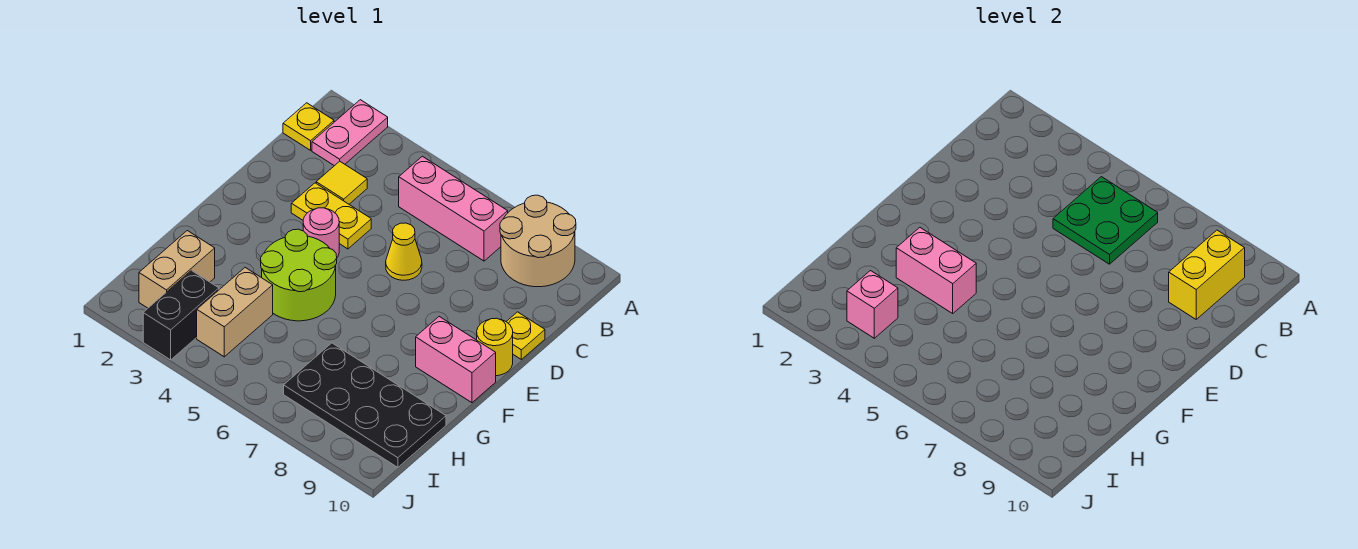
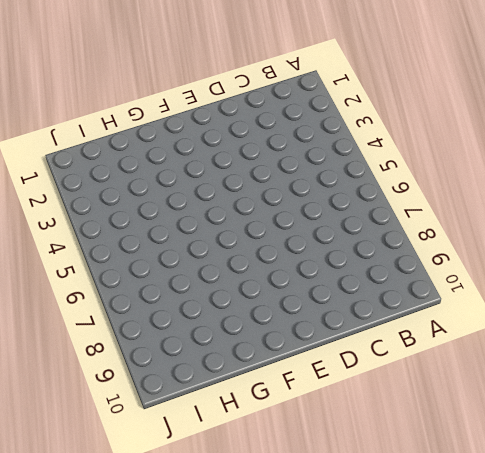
none -> pink 1x2 plate [312,100,388,166]
none -> tan 2x2 round brick [500,195,576,287]
none -> yellow 1x1 plate [283,103,334,150]

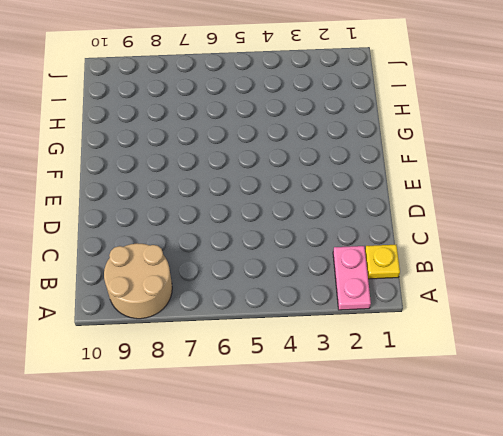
none -> pink 1x3 brick [399,156,508,261]
none -> yellow 1x1 tile [316,161,367,204]
none -> yellow 1x2 plate [291,183,371,249]

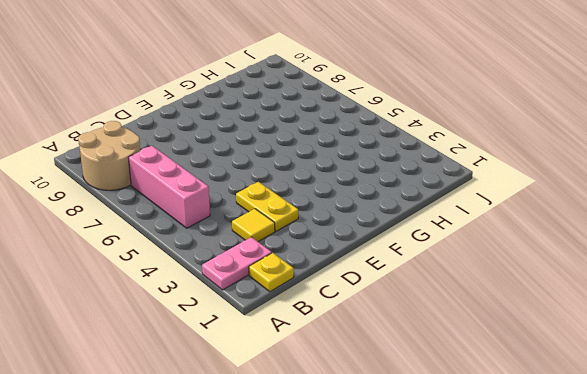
none -> yellow 1x1 cone [386,223,422,280]
none -> yellow 1x1 plate [506,312,545,359]
none -> pink 1x1 round brick [303,208,339,257]

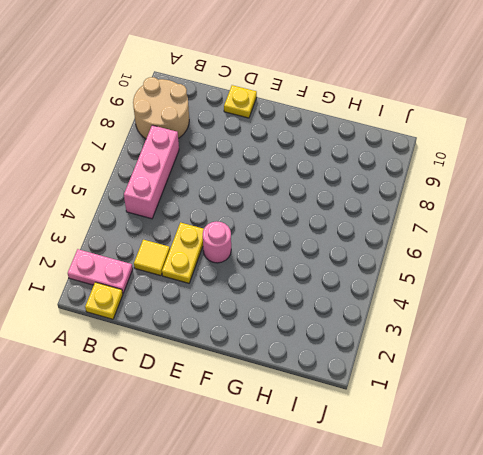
none -> yellow 1x1 cone [386,223,422,280]
none -> yellow 1x1 round brick [477,318,513,376]
none -> lime 2x2 round brick [261,229,337,321]

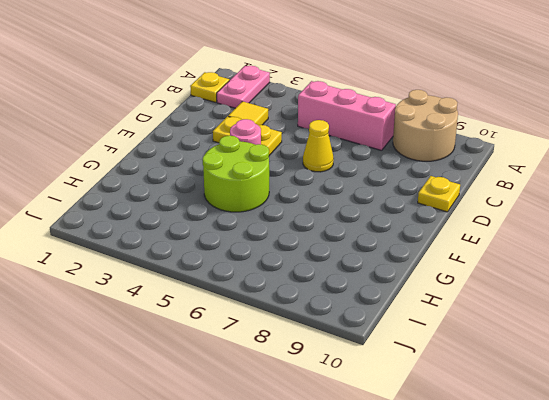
none -> yellow 1x1 round brick [477,318,513,376]
none -> pink 1x2 brick [416,317,496,403]
none -> tan 1x2 brick [139,231,215,308]

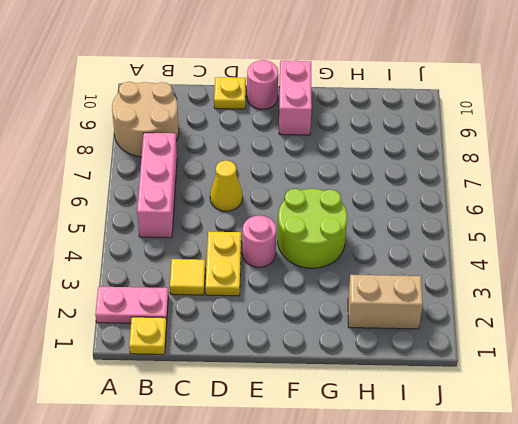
pink 1x1 round brick [247,60,278,109] -> yellow 1x1 round brick [477,318,513,376]
none -> tan 1x2 brick [197,268,273,357]
none -> black 2x4 plate [284,343,446,467]
none -> black 1x2 brick [143,271,219,360]

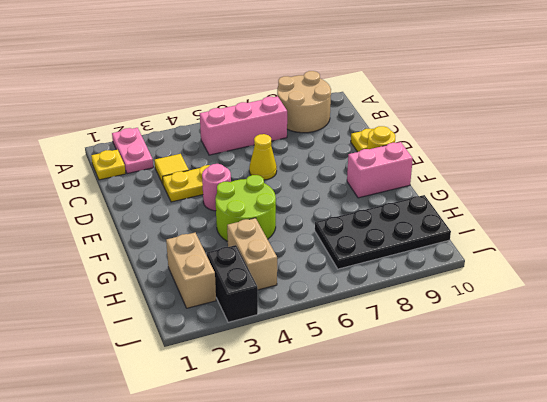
none -> green 2x2 plate [1053,177,1158,264]
none -> yellow 1x2 brick [1169,230,1245,319]
none -> pink 1x2 brick [896,228,976,313]

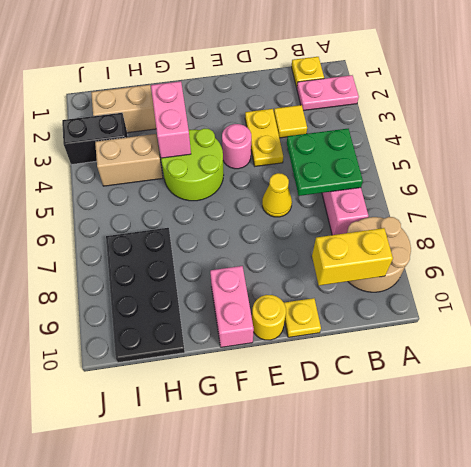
none -> pink 1x1 brick [847,271,898,338]

